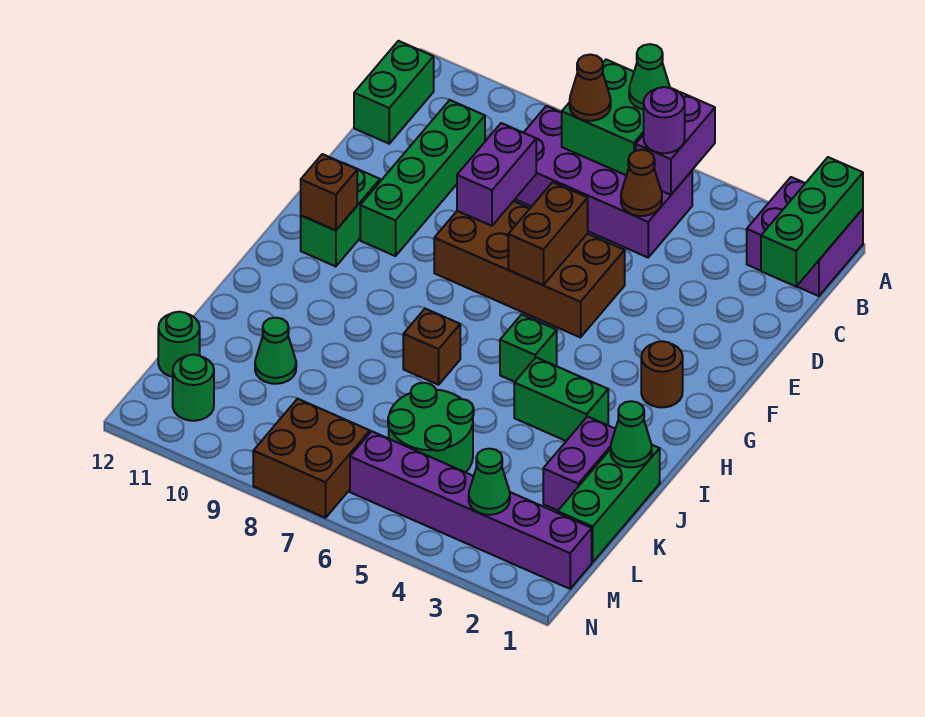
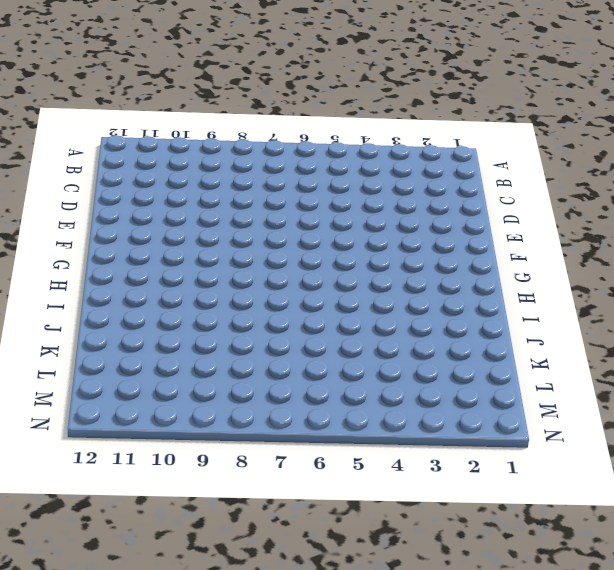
none -> purple 2x2 brick [747,177,863,296]
none -> purple 2x4 brick [516,106,692,257]
none -> green 1x2 brick [354,41,434,144]
none -> green 1x4 brick [360,100,485,256]

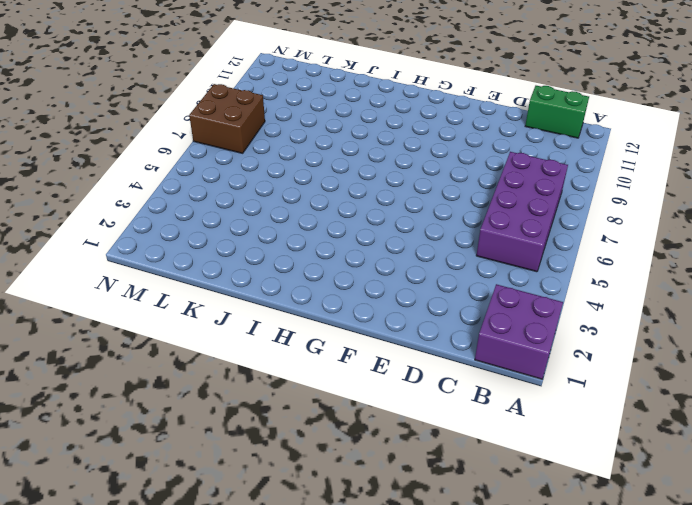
none -> green 1x4 brick [360,100,485,256]
none -> brown 2x4 brick [434,201,625,338]
none -> green 1x2 brick [301,167,380,266]
none -> brown 1x1 round brick [641,341,683,407]

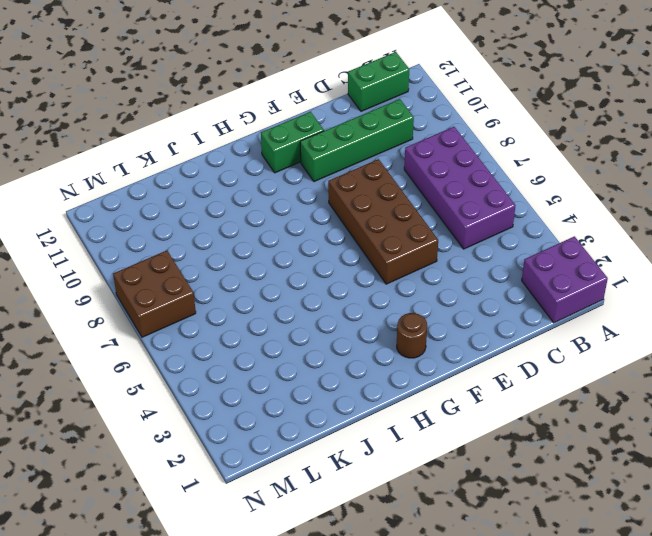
none -> green 1x1 brick [500,314,557,382]
none -> green 1x2 brick [514,357,608,441]
none -> brown 1x1 brick [403,309,460,385]
none -> green 1x3 brick [558,445,660,562]

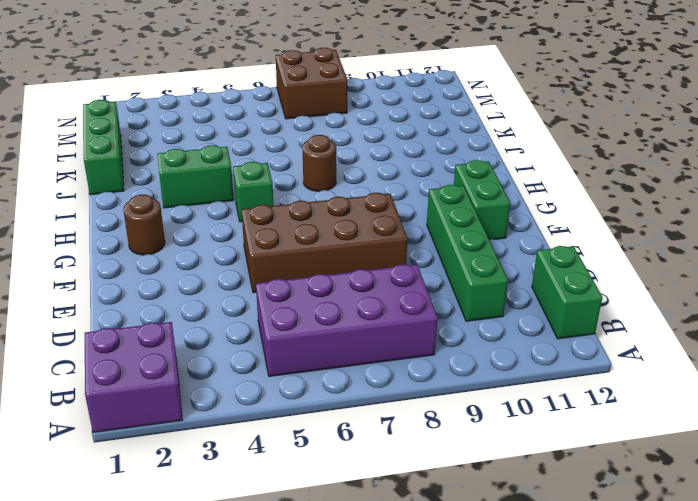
brown 1x1 round brick [303,135,336,191] -> brown 1x1 brick [403,309,460,385]
none -> purple 1x2 brick [543,417,615,510]
none -> green 2x2 round brick [388,383,474,472]
none -> green 1x1 cone [255,318,296,384]
none -> green 1x1 round brick [158,312,200,377]

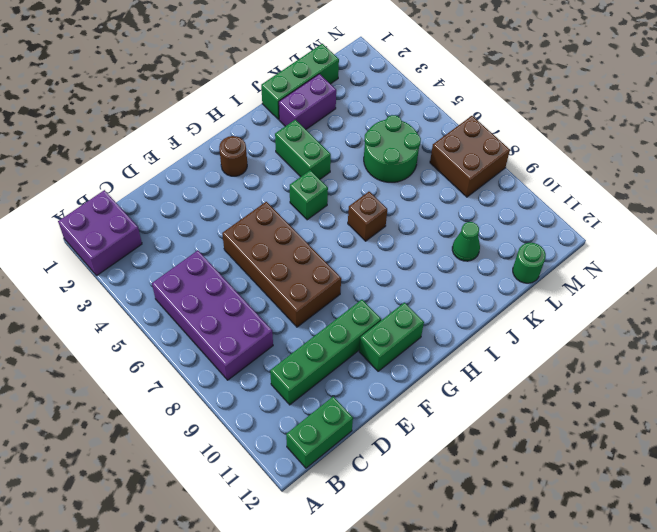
none -> purple 1x6 brick [350,431,592,589]
none -> green 1x1 round brick [173,355,214,421]
none -> green 1x3 brick [761,157,863,287]
none -> purple 1x2 brick [636,92,715,195]

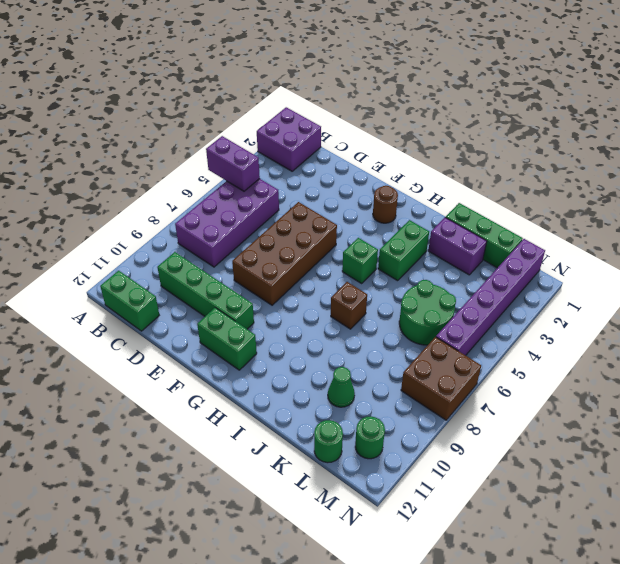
none -> green 1x3 brick [761,157,863,287]
none -> green 2x2 brick [562,60,678,175]
none -> brown 1x1 cone [621,150,662,216]
none -> purple 1x2 brick [457,123,536,226]

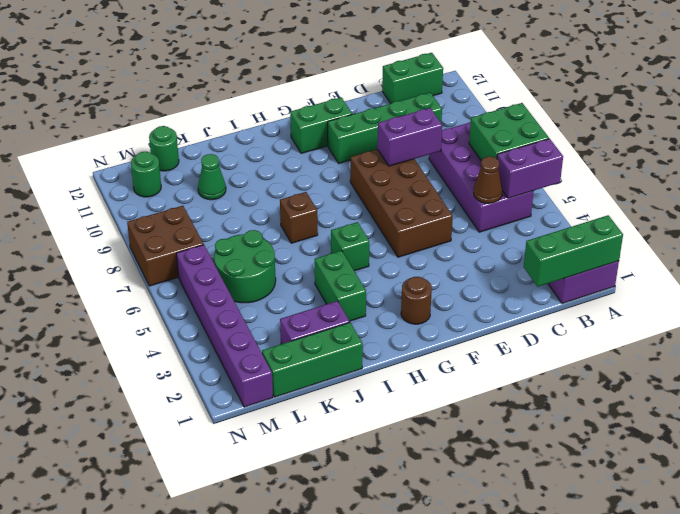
none -> brown 1x2 brick [508,182,588,285]
none -> brown 1x1 brick [301,154,357,231]
none -> green 1x1 cone [611,401,652,467]
none -> green 1x1 cone [469,449,510,515]

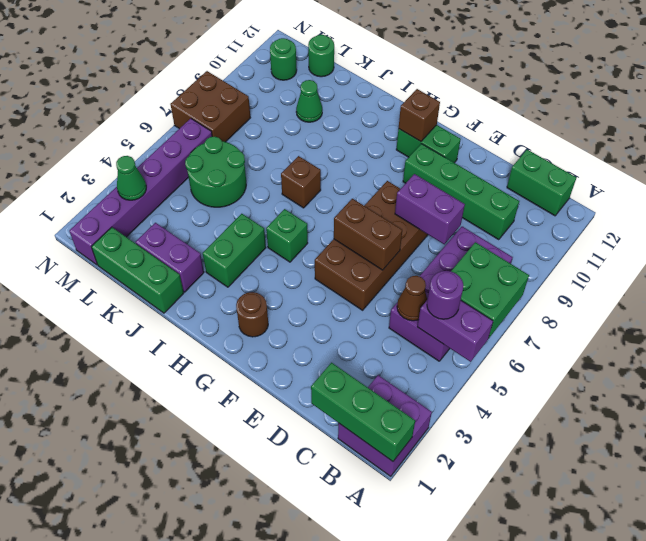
none -> green 1x1 cone [611,401,652,467]
none -> green 1x1 cone [629,44,670,110]
none -> brown 1x1 cone [570,55,611,121]

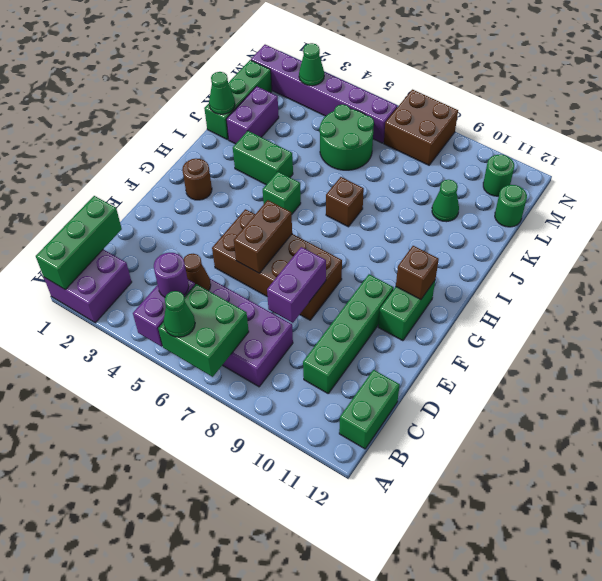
none -> brown 1x1 cone [570,55,611,121]

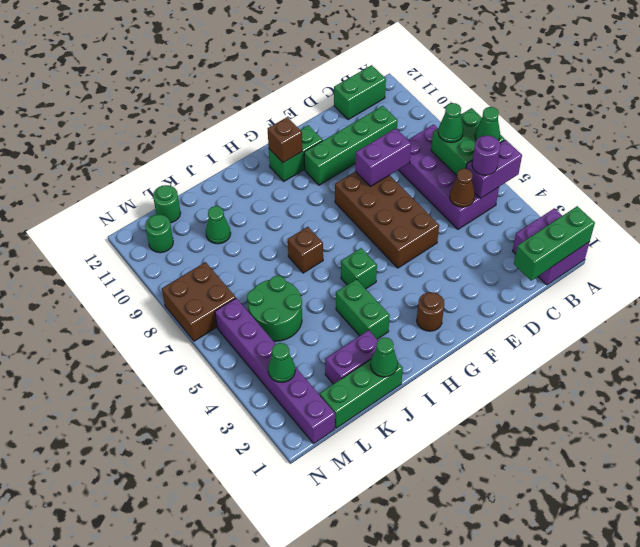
green 1x1 cone [438,103,463,143] -> brown 1x1 cone [570,55,611,121]
none -> brown 1x2 brick [508,182,588,285]

